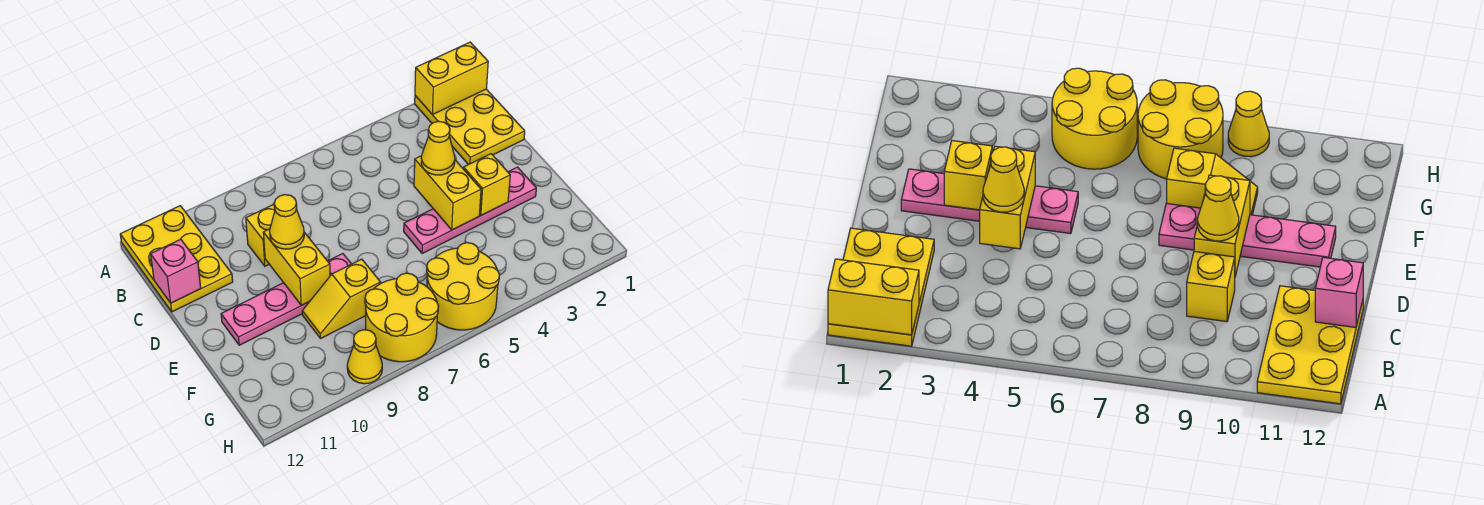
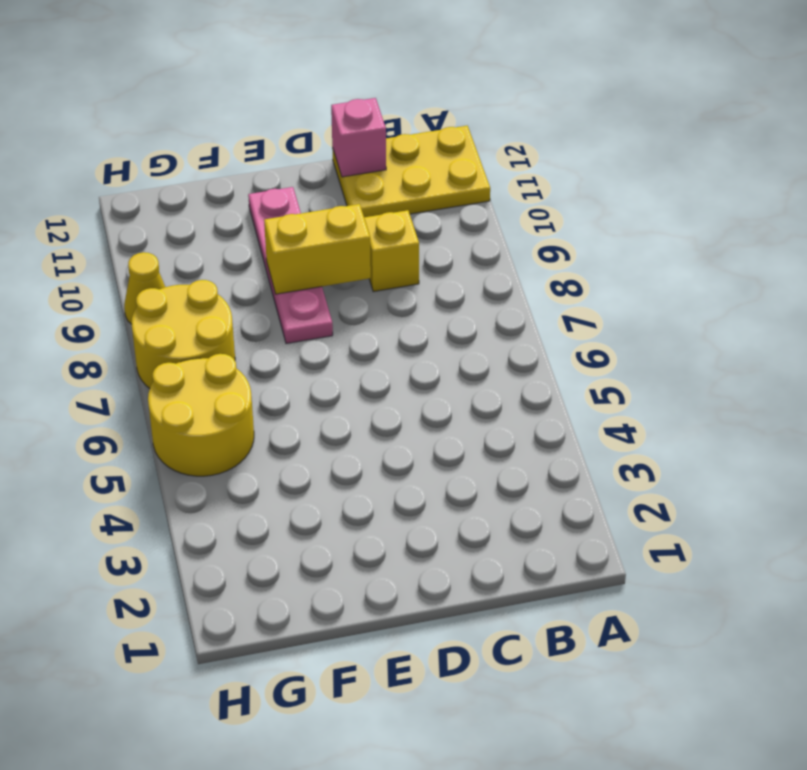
none -> yellow 2x3 plate [415,89,525,165]
none -> pink 1x4 plate [404,167,536,254]
none -> yellow 1x2 slope [302,259,381,338]

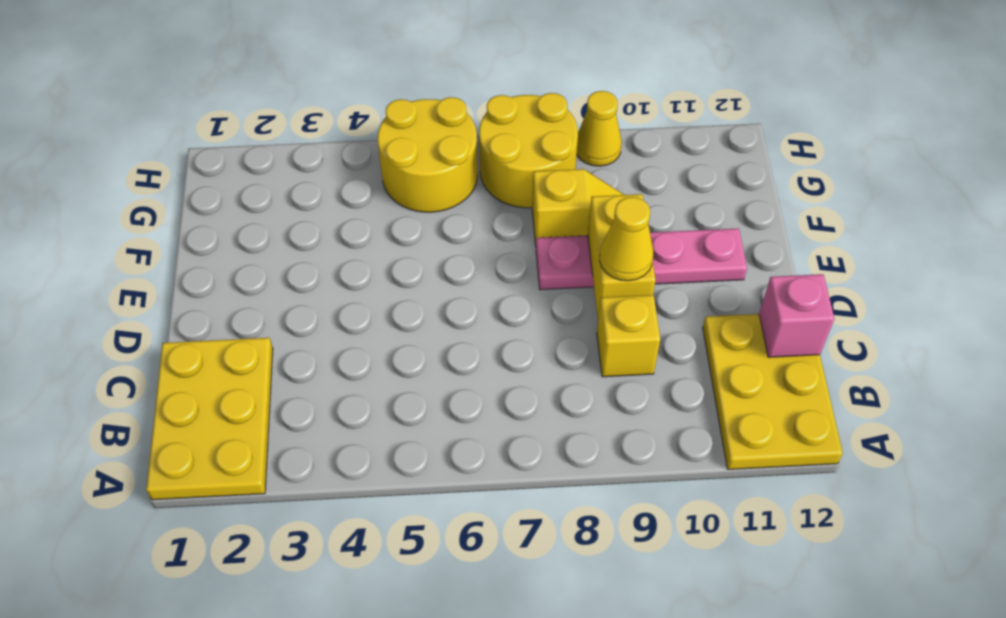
none -> pink 1x4 plate [404,167,536,254]
none -> yellow 1x2 brick [415,42,488,115]
none -> yellow 1x2 brick [414,156,481,230]

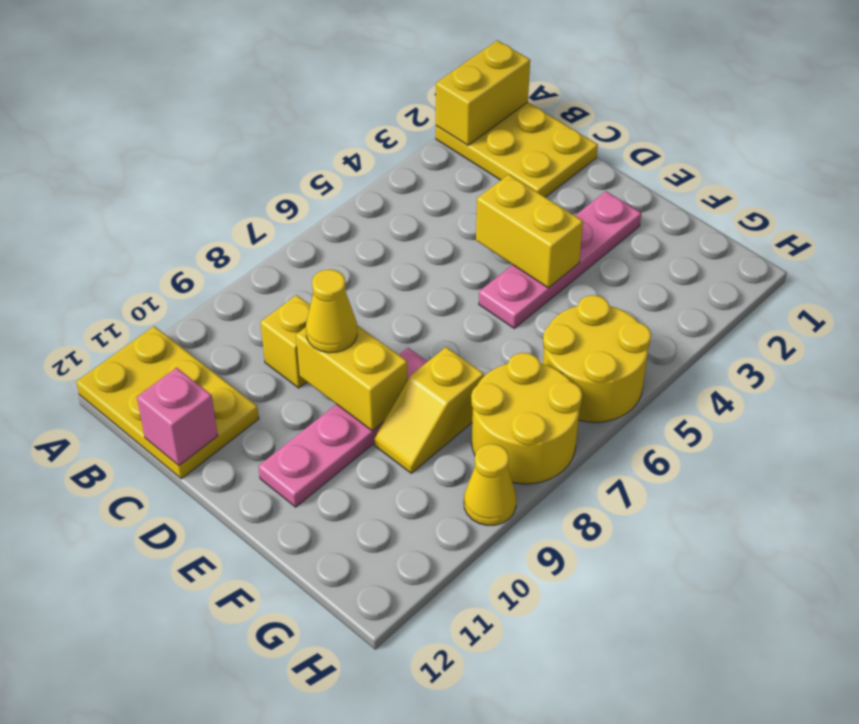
none -> yellow 1x1 brick [463,154,510,215]
none -> yellow 1x1 cone [421,121,455,175]

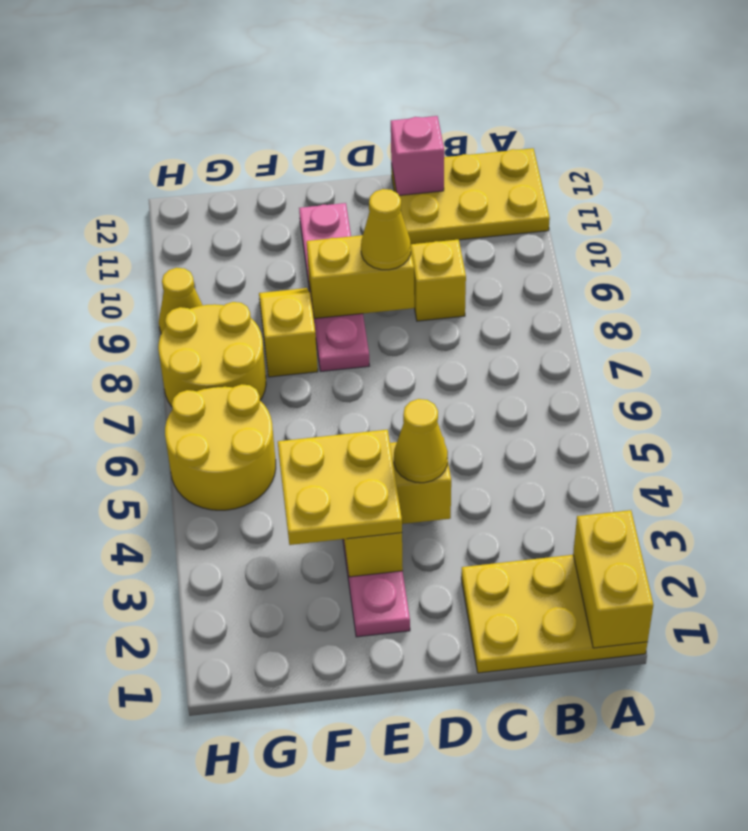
yellow 2x2 plate [278,430,402,545] -> none

